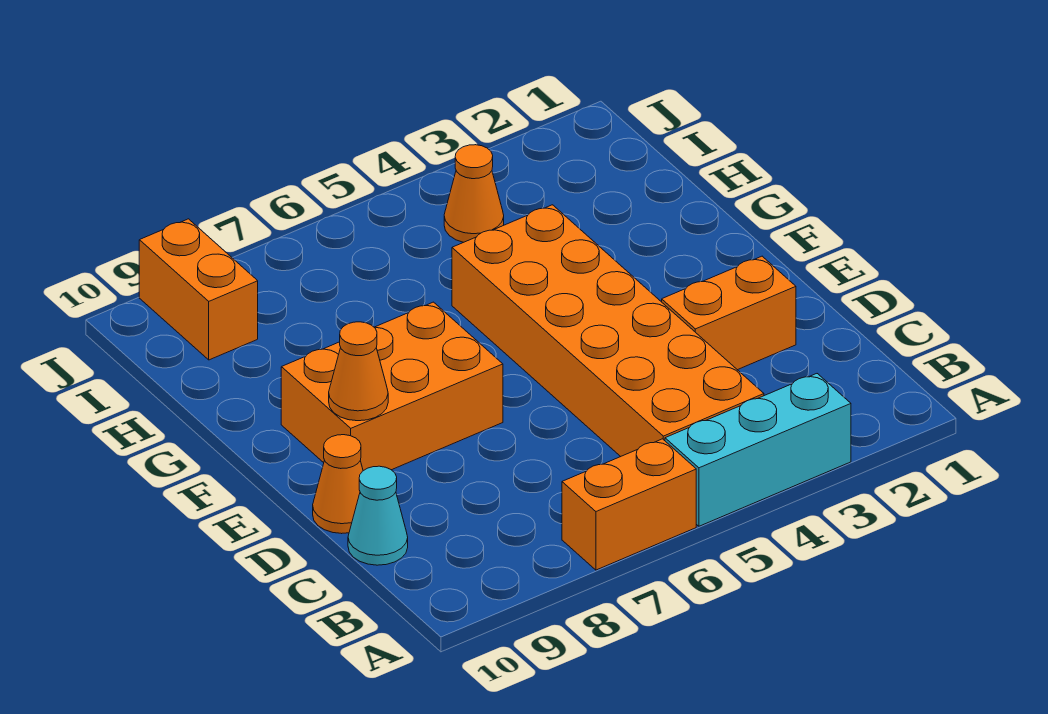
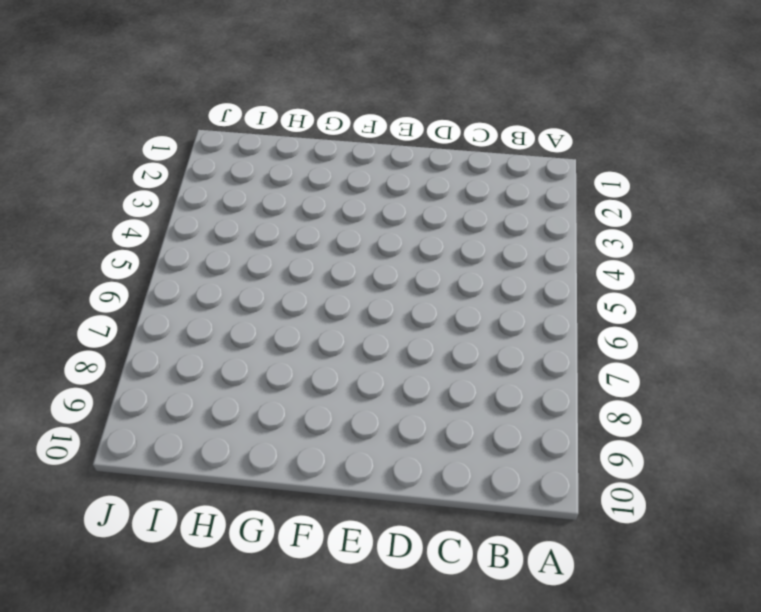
none -> cyan 1x3 brick [665,374,851,526]
none -> orange 1x2 brick [562,439,696,570]

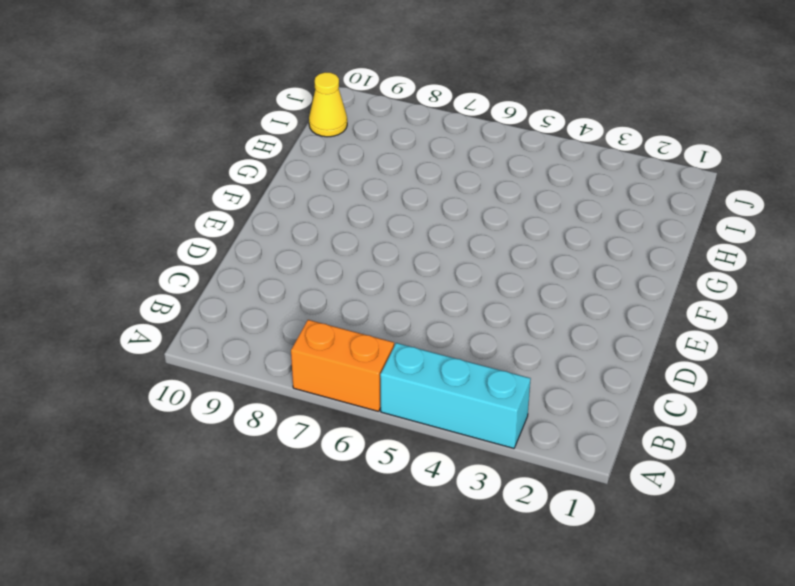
yellow 1x1 cone [309,72,347,137] -> none
none -> orange 2x6 brick [452,205,764,457]
none -> cyan 1x1 cone [348,466,408,565]

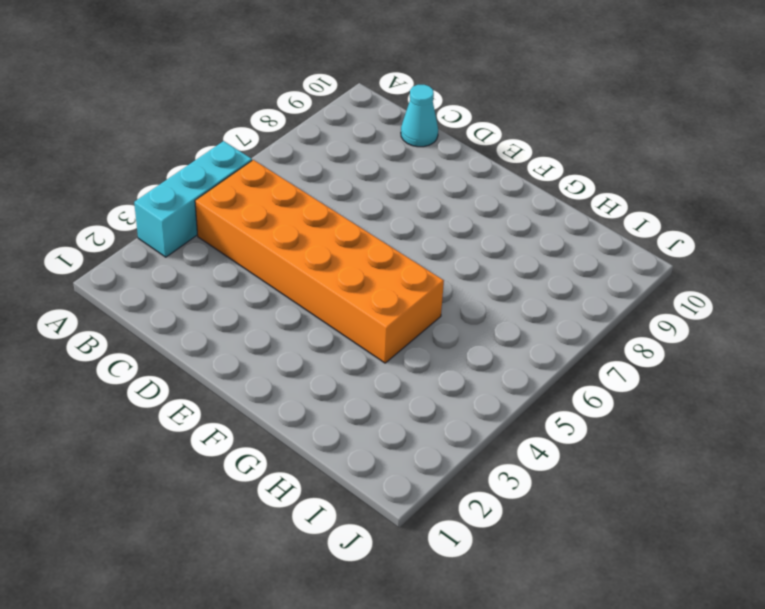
none -> orange 1x2 brick [562,439,696,570]
none -> orange 1x2 brick [662,256,796,370]

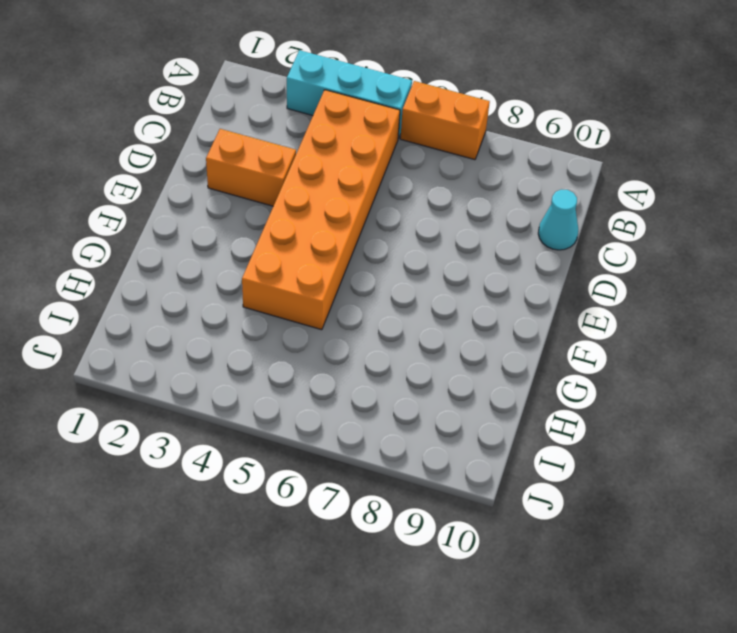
none -> orange 1x1 cone [313,435,363,534]
none -> orange 2x3 brick [281,302,503,471]

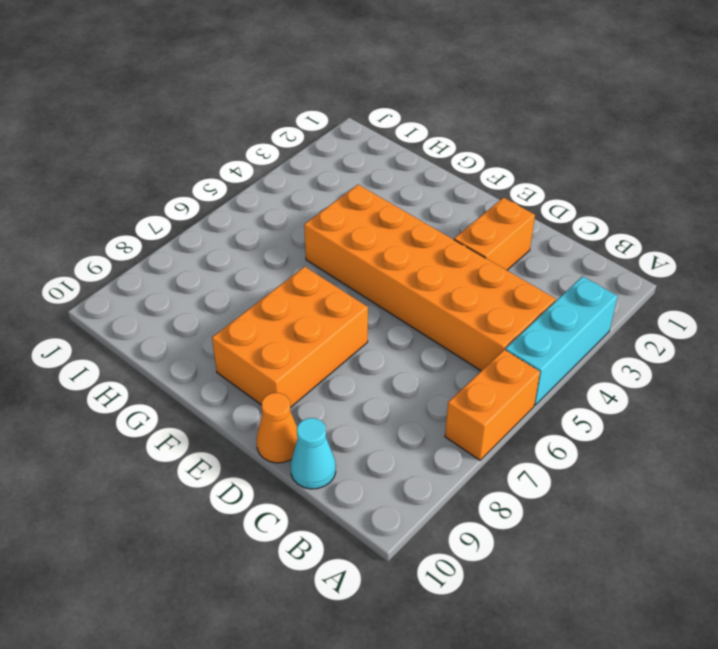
none -> orange 1x1 cone [444,145,504,242]
none -> orange 1x2 brick [139,219,258,360]

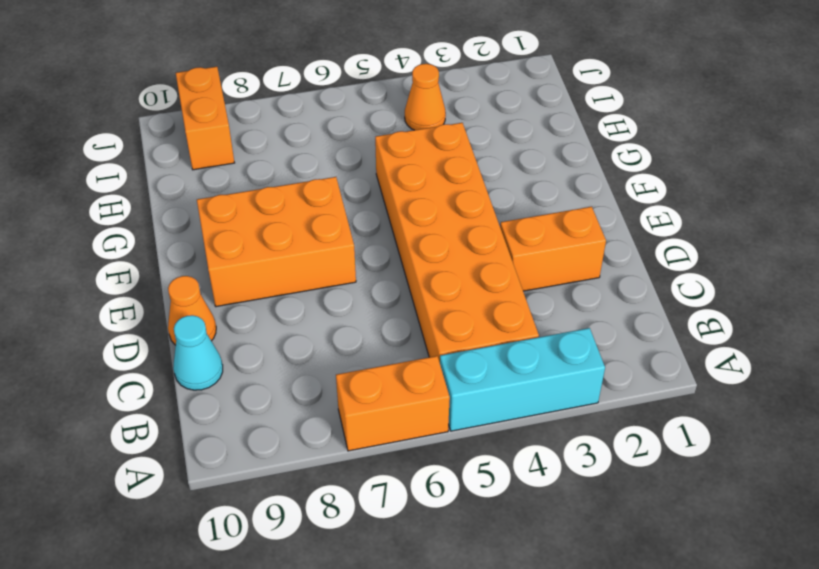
none -> orange 1x1 cone [329,322,388,421]

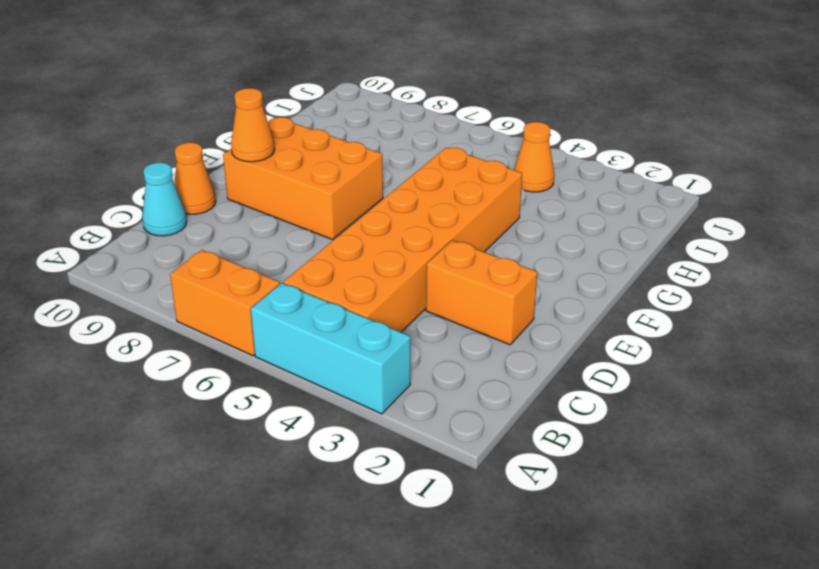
none -> orange 1x2 brick [139,219,258,360]

